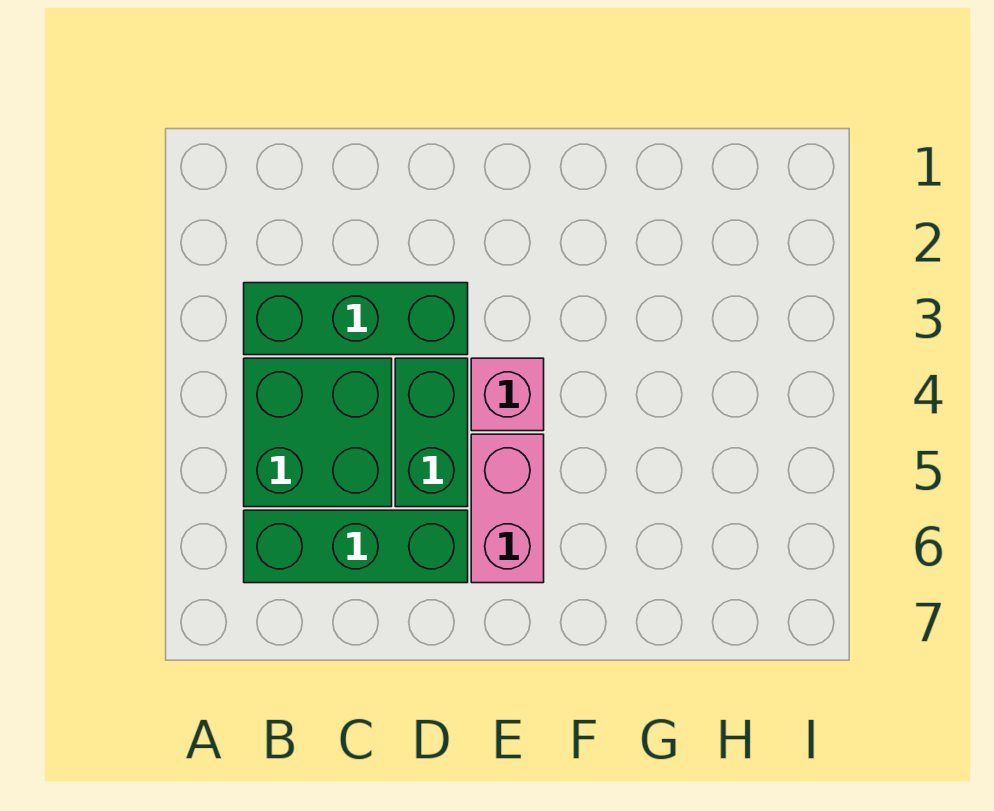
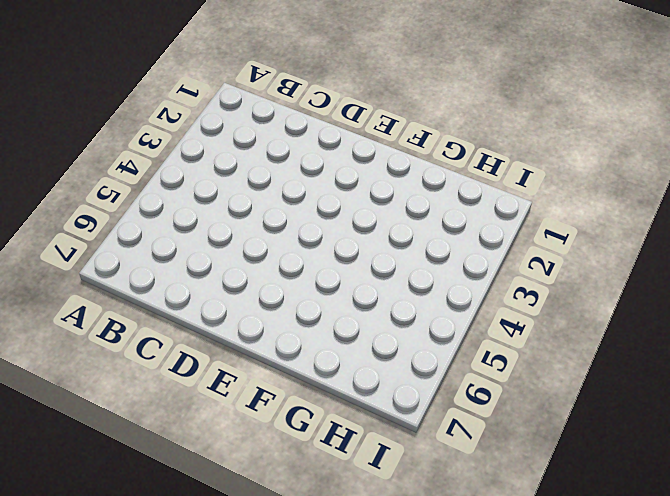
none -> green 1x3 brick [244,283,468,355]
none -> green 2x2 brick [244,358,392,507]

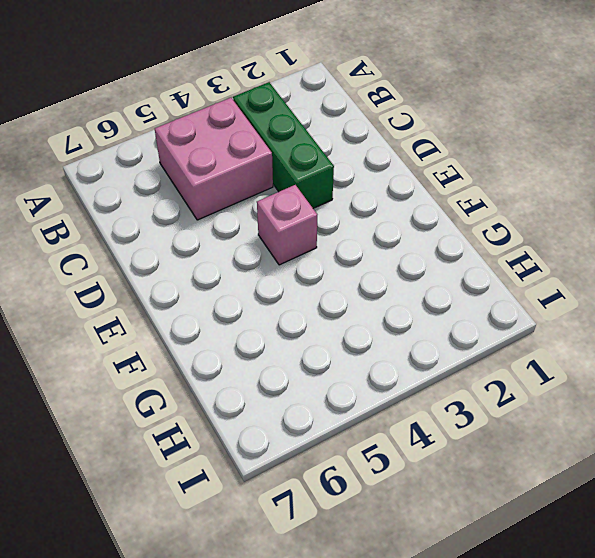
pink 2x2 brick [155,98,273,220] -> green 2x2 brick [244,358,392,507]
none -> green 1x3 brick [244,510,468,583]
none -> green 1x2 brick [395,358,468,507]

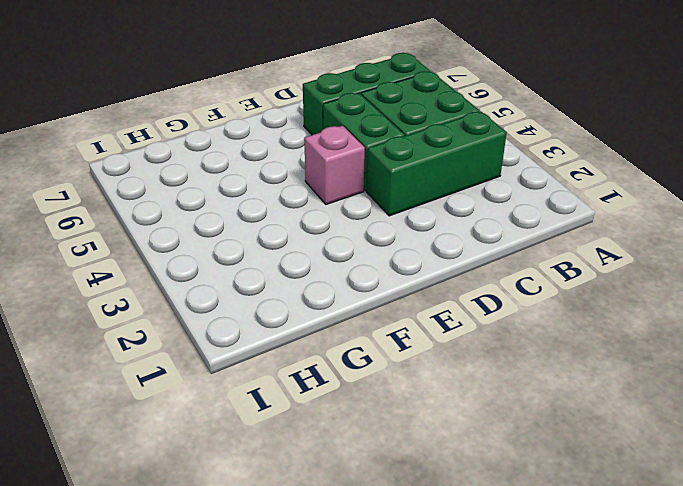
none -> pink 1x2 brick [471,434,544,583]

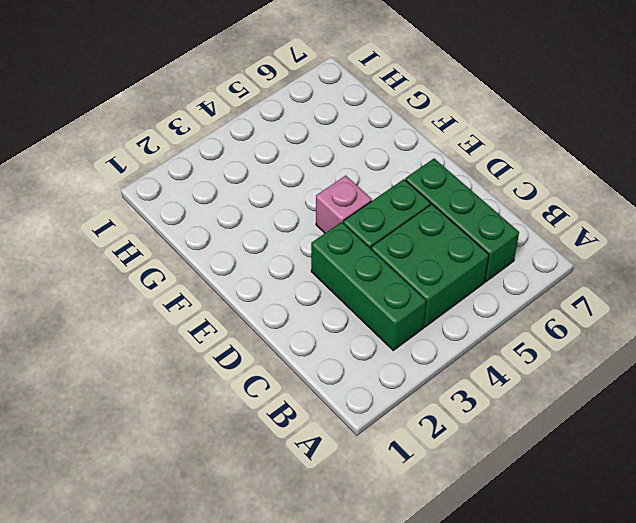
none -> pink 1x2 brick [471,434,544,583]

